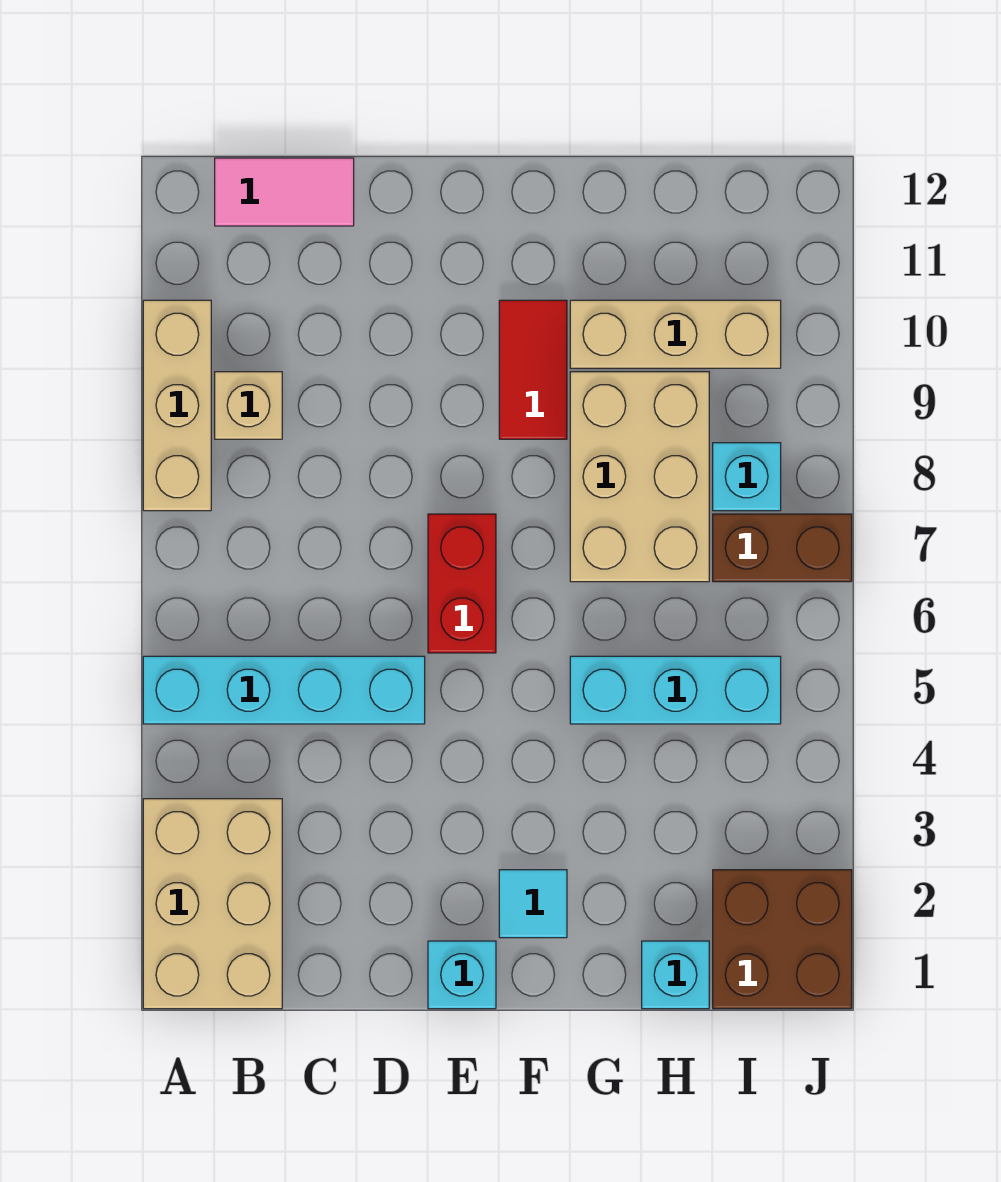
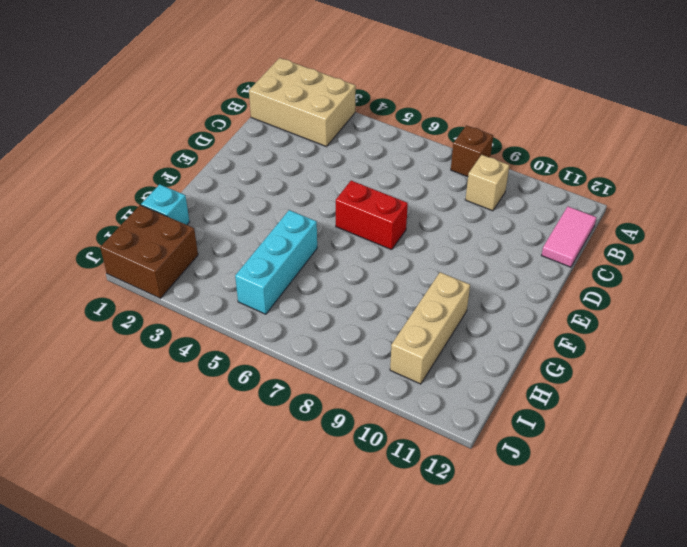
brown 1x1 brick [451,125,493,177] -> tan 1x3 brick [143,300,211,511]
none -> cyan 1x4 brick [143,656,425,724]
none -> cyan 1x1 brick [428,941,496,1009]
none -> cyan 1x1 tile [499,870,567,938]

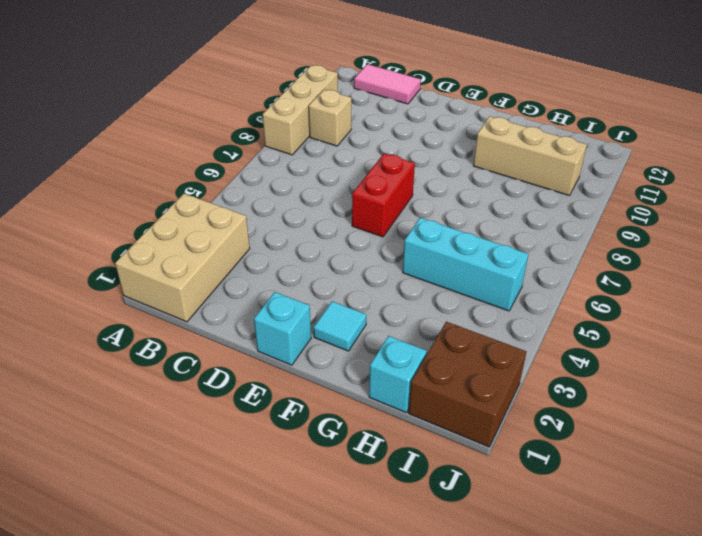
none -> cyan 1x4 brick [143,656,425,724]
none -> red 1x2 tile [499,300,567,439]
none -> tan 2x3 brick [570,372,709,582]

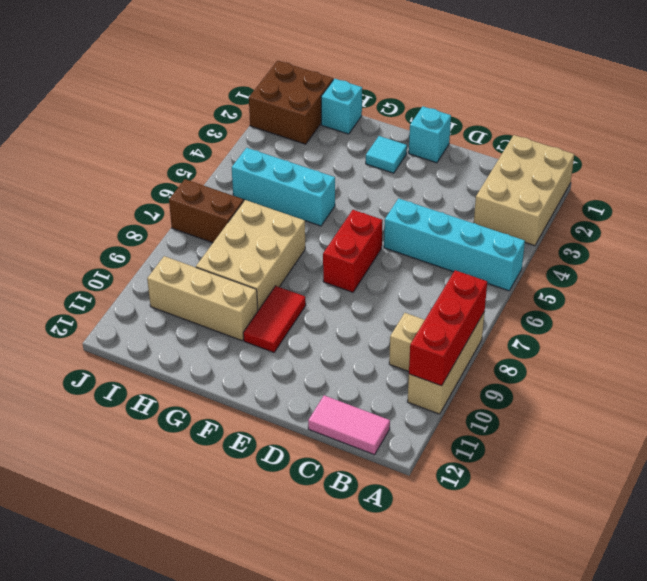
red 1x3 brick [409,270,487,386] -> none
none -> cyan 1x1 brick [713,443,781,511]

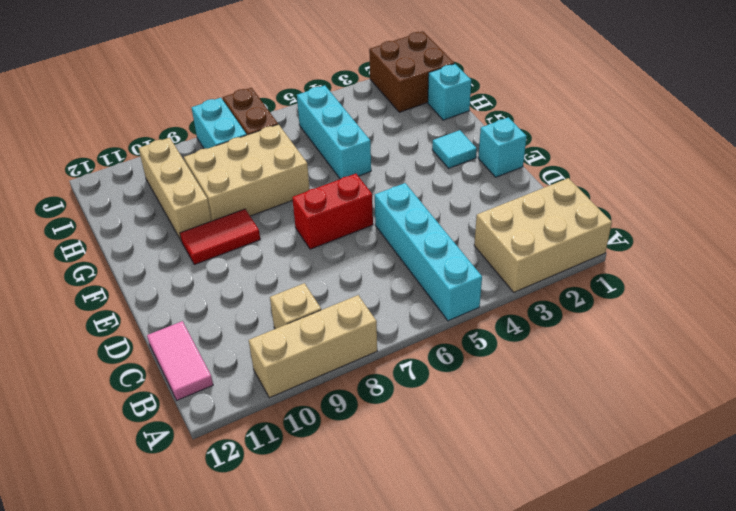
cyan 1x2 brick [192,98,247,149] -> cyan 1x1 brick [713,443,781,511]

